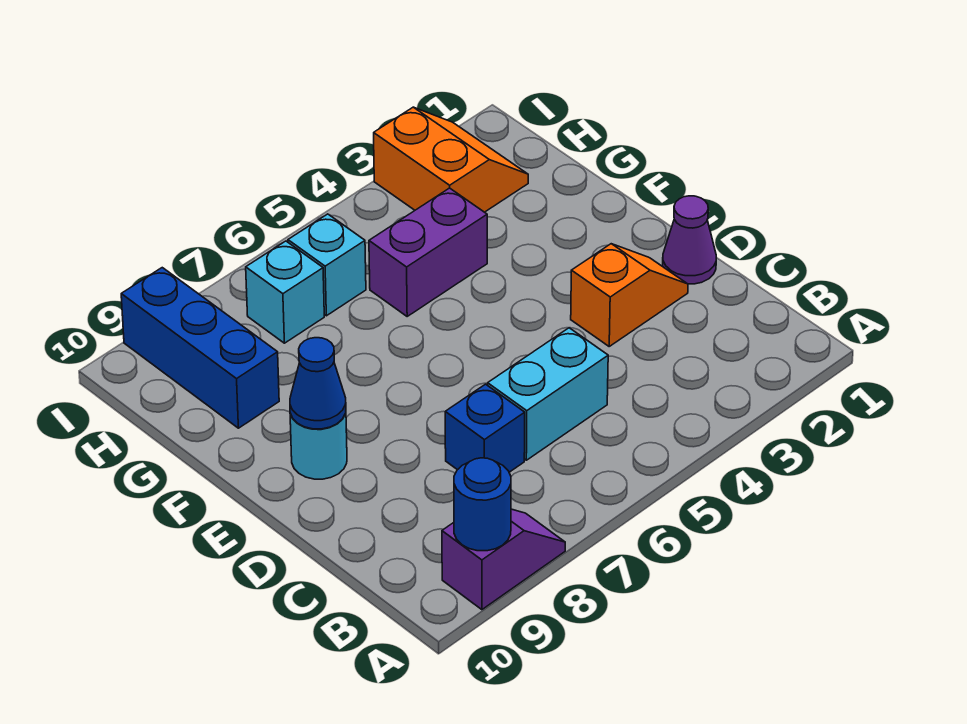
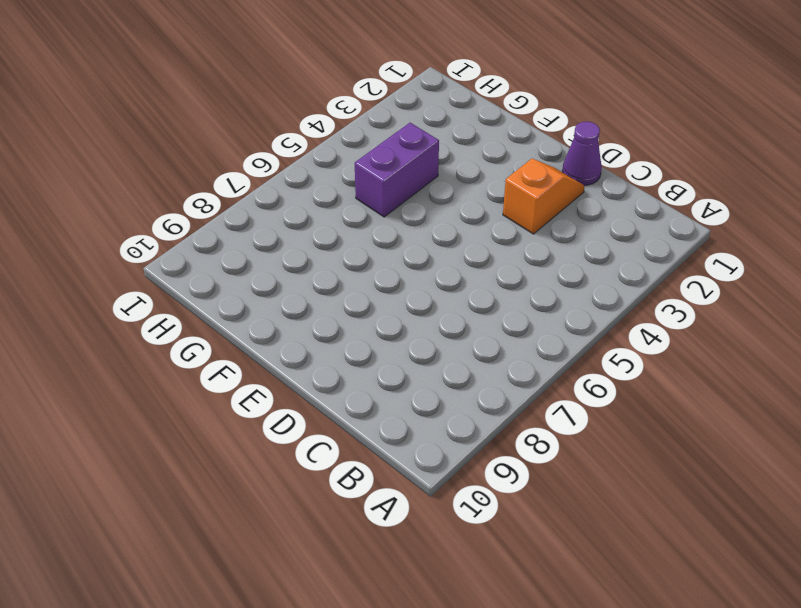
none -> purple 1x2 slope [442,509,565,610]
none -> cyan 1x2 brick [488,328,608,460]
none -> blue 1x1 brick [445,384,525,472]

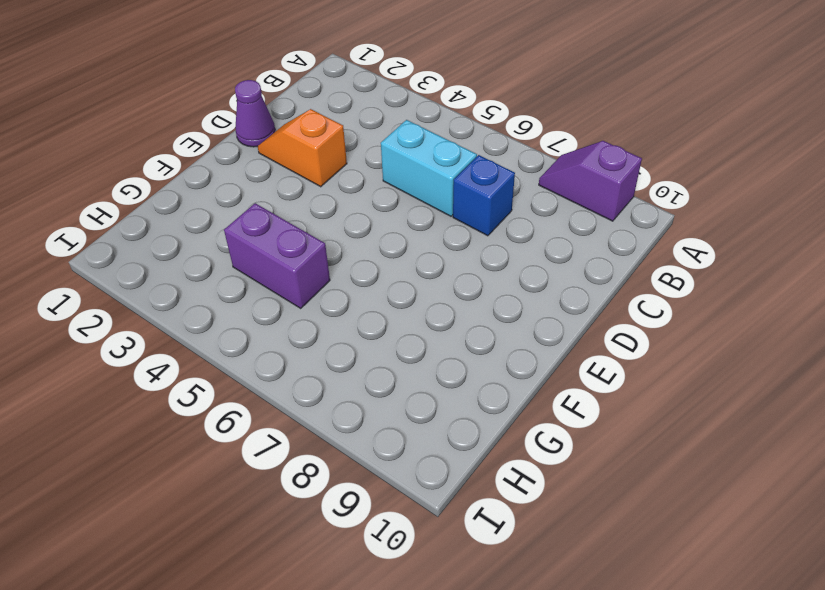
none -> cyan 1x1 round brick [290,413,347,479]
none -> blue 1x3 brick [121,268,279,428]
none -> orange 2x2 slope [374,107,528,212]

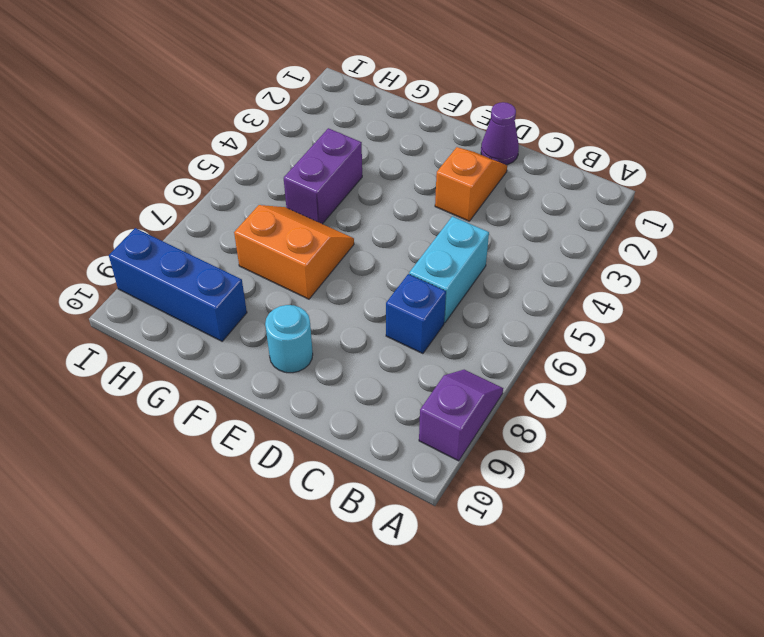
orange 2x2 slope [234,205,354,299] -> orange 2x2 slope moved to [374,107,528,212]
none -> cyan 1x1 brick [288,214,366,316]
none -> cyan 1x1 brick [246,241,324,343]
none -> blue 1x1 round brick [454,458,511,551]

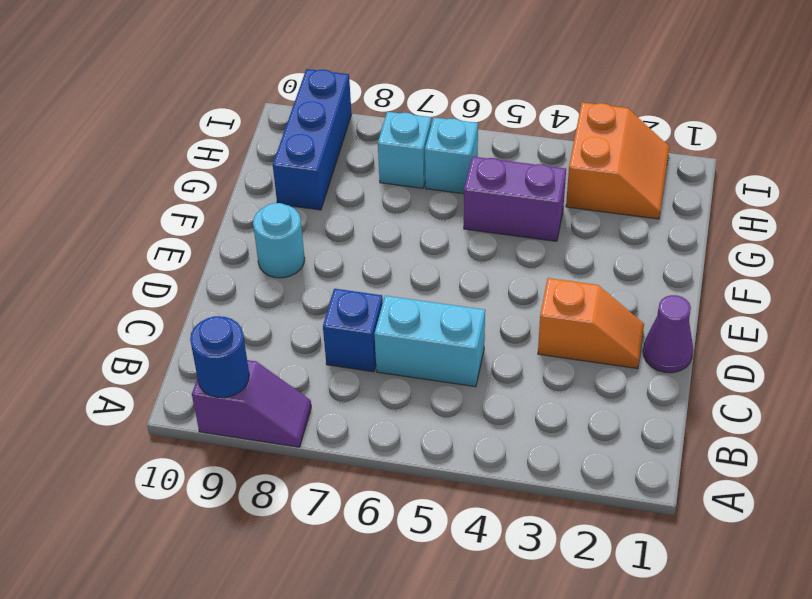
none -> blue 1x1 cone [290,338,346,429]

